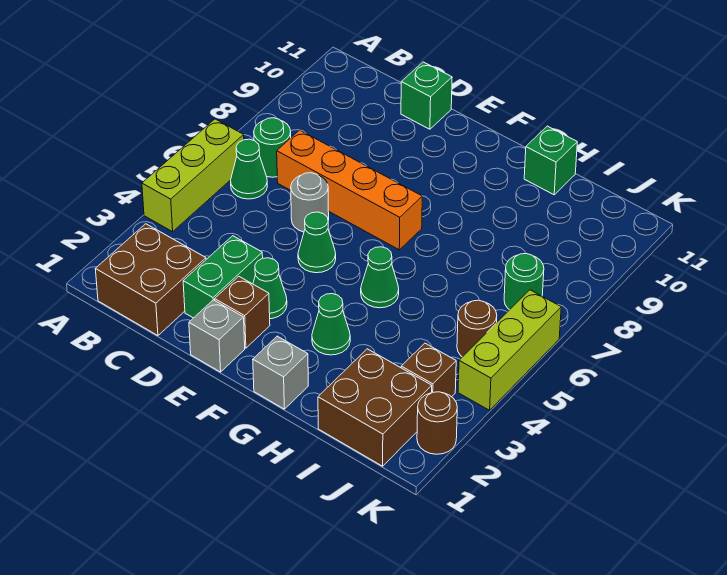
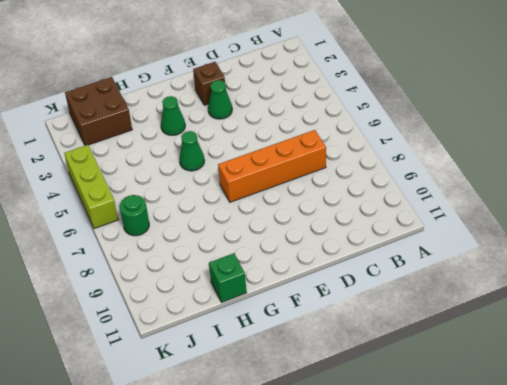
none -> lime 1x3 brick [142,119,244,232]
none -> brown 2x2 brick [95,224,206,336]
none -> green 1x1 cone [231,139,267,199]

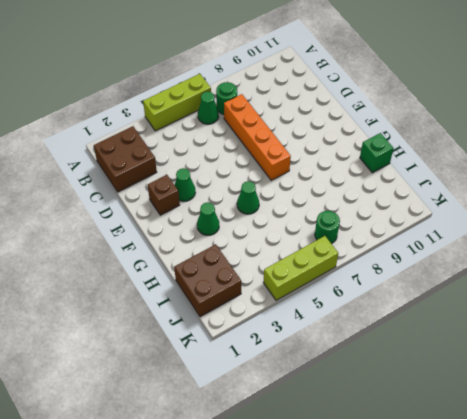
none -> green 1x2 brick [183,236,263,318]
none -> grey 1x1 round brick [291,173,329,232]
none -> green 1x1 brick [401,62,452,129]

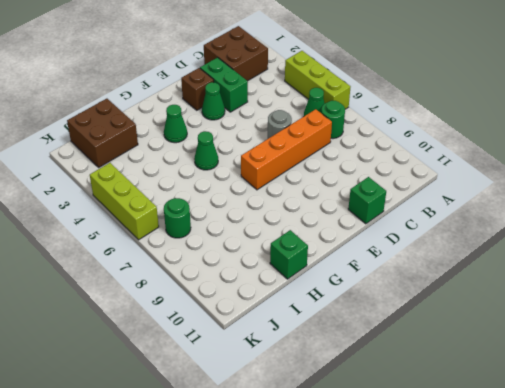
none -> grey 1x1 brick [189,300,245,372]
none -> green 1x1 cone [298,212,336,273]
none -> grey 1x1 brick [253,336,308,409]

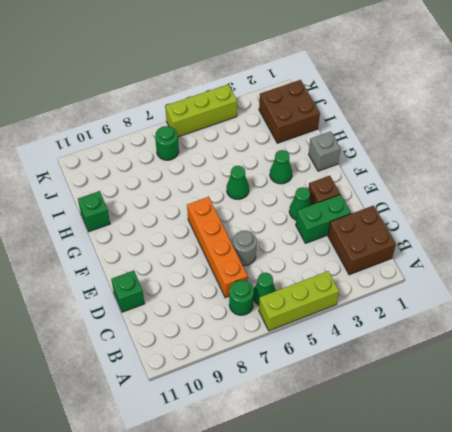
none -> grey 1x1 brick [189,300,245,372]
none -> green 1x1 cone [298,212,336,273]
none -> brown 1x1 brick [401,343,456,397]

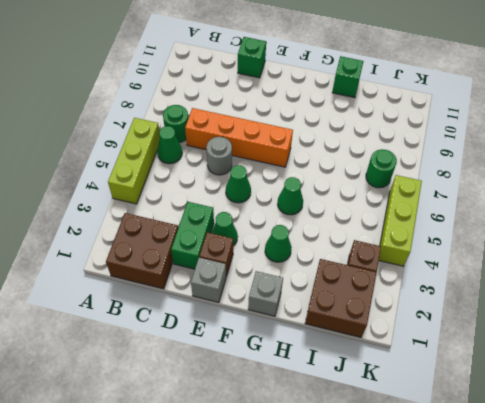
none -> brown 1x1 round brick [457,300,497,357]
none -> brown 1x1 round brick [417,392,457,454]

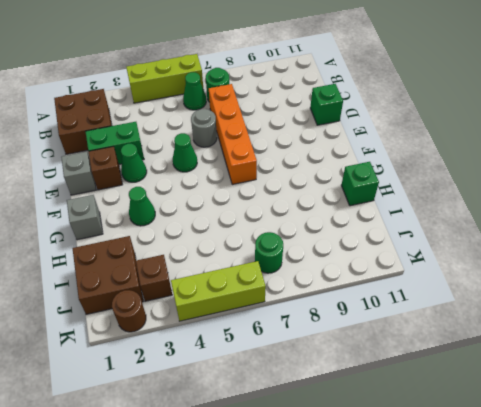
none -> green 1x1 cone [361,247,399,308]
none -> brown 1x1 round brick [457,300,497,357]

